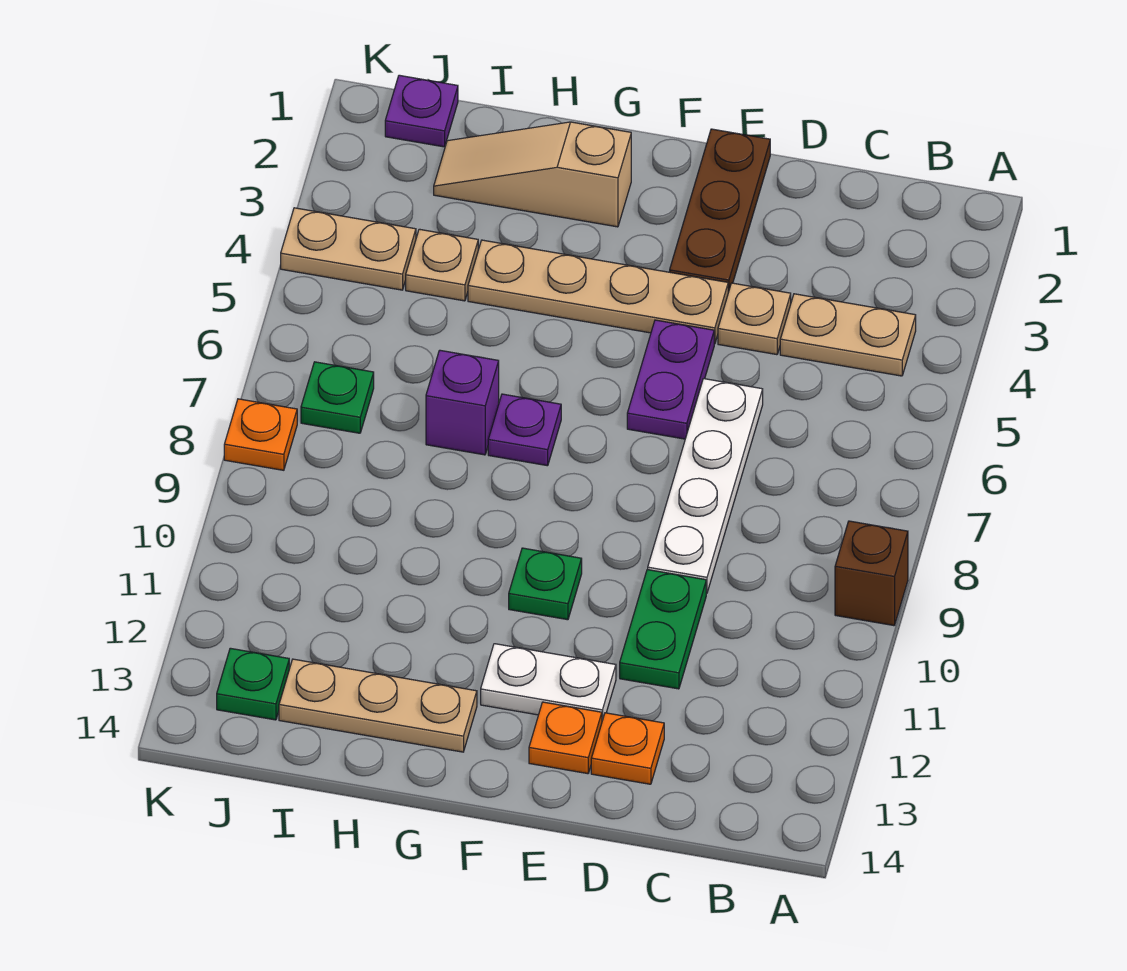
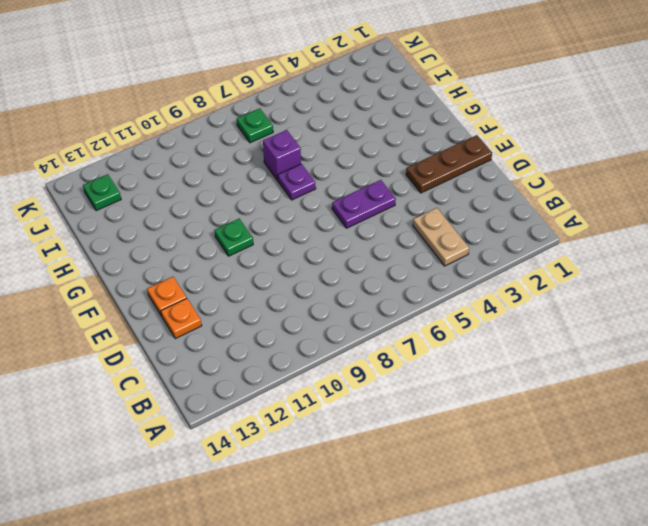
none -> brown 1x1 brick [835,521,908,626]
none -> tan 1x1 plate [718,283,791,355]
none -> white 1x4 plate [648,379,763,593]

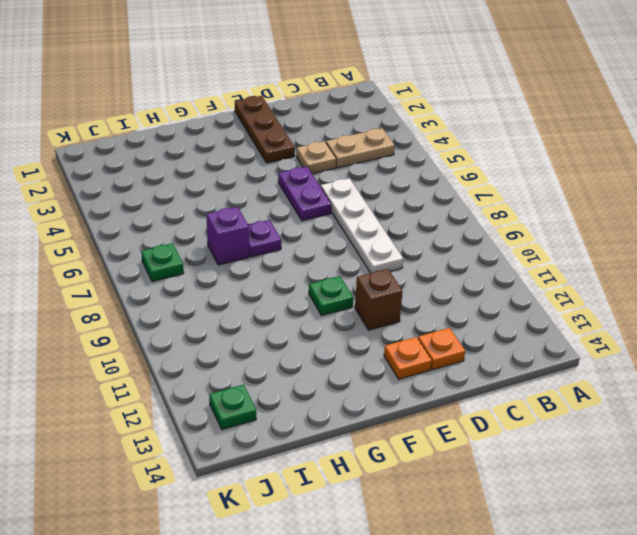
brown 1x1 brick [355,269,402,330] -> brown 1x1 brick moved to [835,521,908,626]
none -> green 1x2 plate [620,570,706,689]
none -> tan 1x4 plate [468,240,728,344]
none -> white 1x2 plate [481,644,616,721]

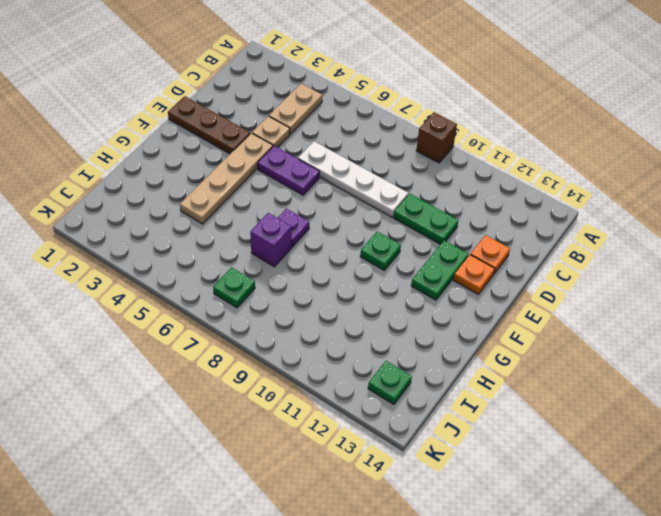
green 1x2 plate [411,240,469,300] -> white 1x2 plate [481,644,616,721]
none -> tan 1x3 slope [434,122,631,227]
none -> tan 1x3 plate [279,659,477,752]
none -> tan 1x1 plate [406,229,478,301]

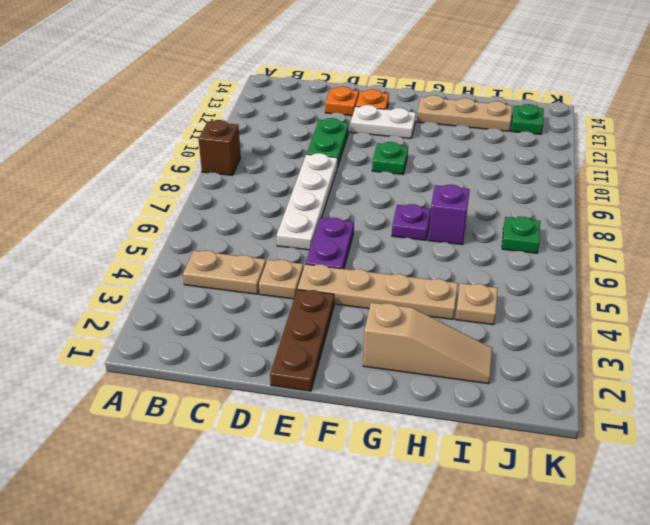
none -> purple 1x1 plate [385,75,458,147]
none -> tan 1x2 plate [281,208,416,290]
none -> orange 1x1 plate [224,399,297,470]

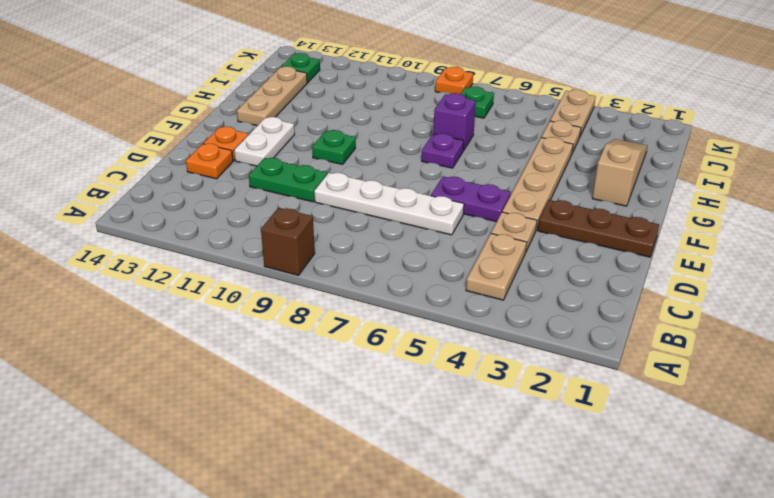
none -> purple 1x1 plate [385,75,458,147]

